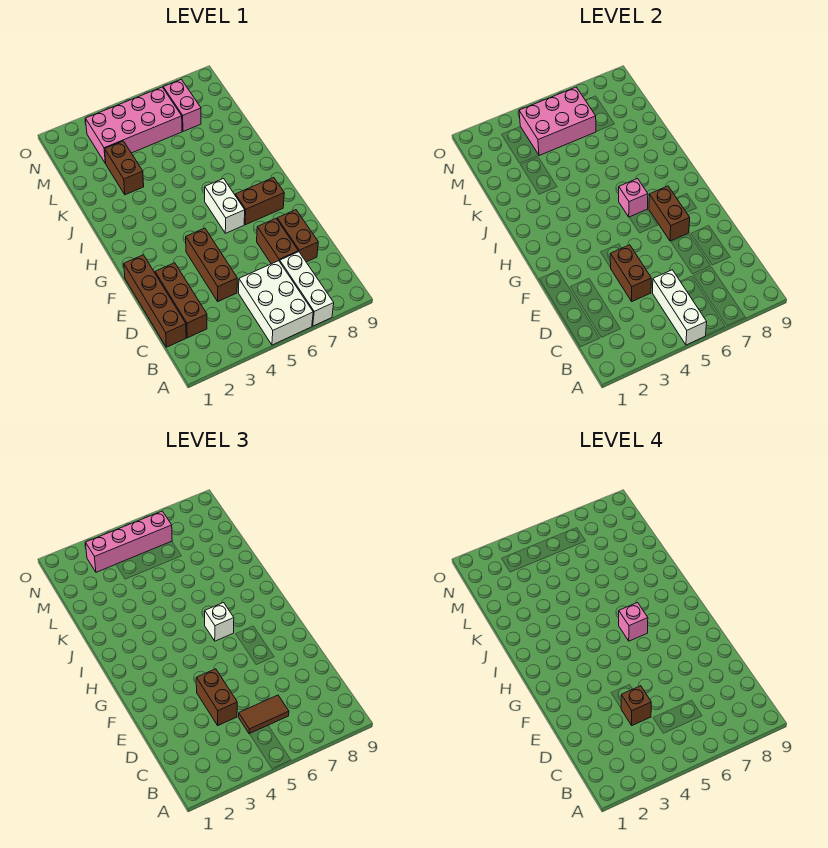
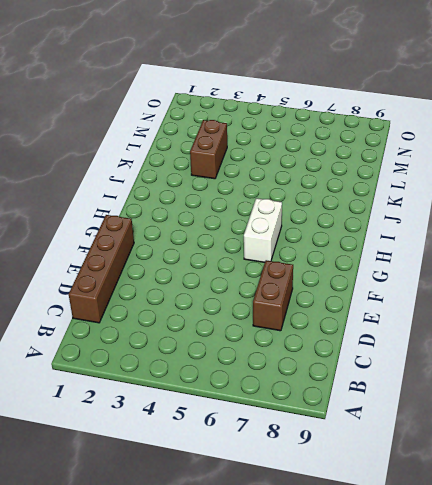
none -> white 2x3 brick [239,261,313,345]
none -> white 1x3 brick [280,252,334,326]
none -> brown 1x3 brick [155,263,207,338]

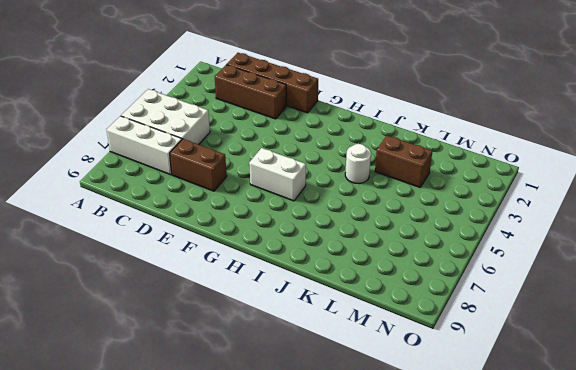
white 1x1 round brick [345,144,371,184] -> none
none -> brown 1x3 brick [186,228,237,301]
none -> brown 1x2 brick [277,210,318,262]
none -> brown 1x2 brick [235,178,284,225]

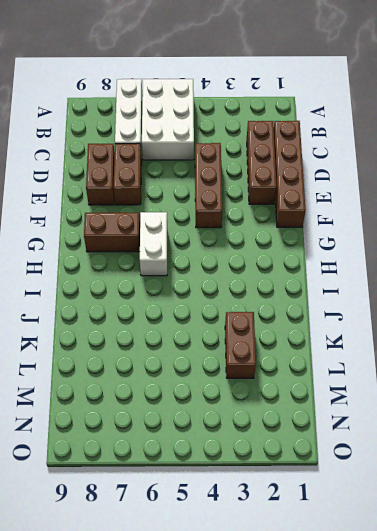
none -> pink 2x4 brick [85,87,182,163]
none -> pink 1x2 brick [163,79,201,131]
none -> white 1x3 brick [653,270,707,345]

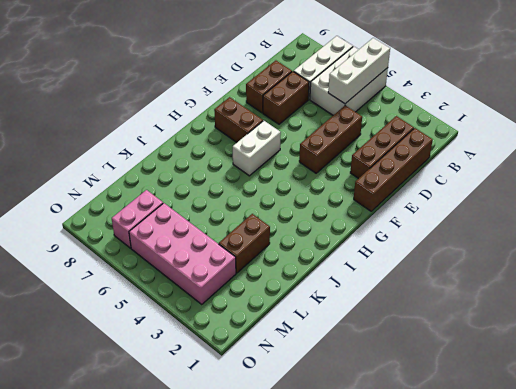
none -> brown 1x2 brick [610,245,651,301]
none -> brown 1x2 brick [649,186,690,241]
none -> pink 1x1 brick [619,179,648,217]

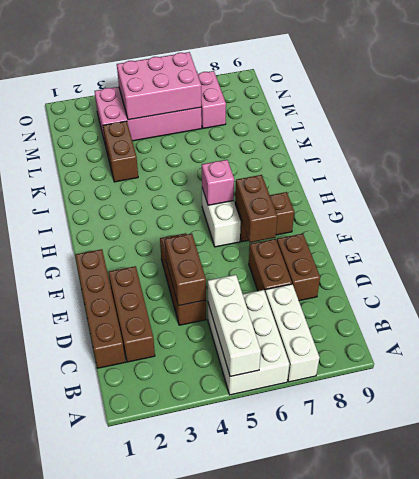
none -> brown 1x2 tile [239,695,289,734]
none -> brown 1x2 brick [196,669,237,725]
none -> white 1x1 brick [205,603,234,641]

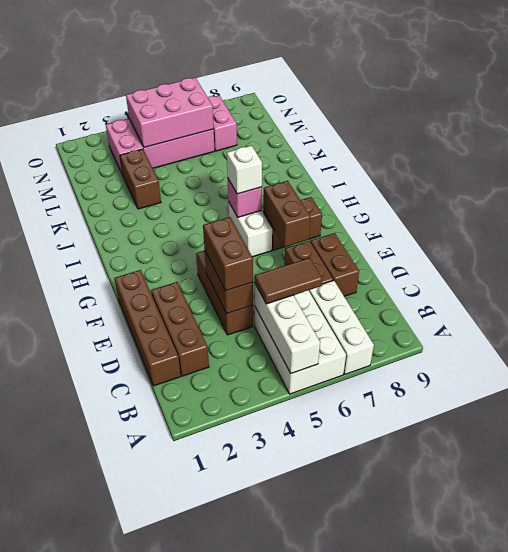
none -> pink 1x4 brick [85,511,172,572]
none -> brown 1x1 brick [621,686,651,725]
none -> pink 1x1 brick [619,603,648,641]

